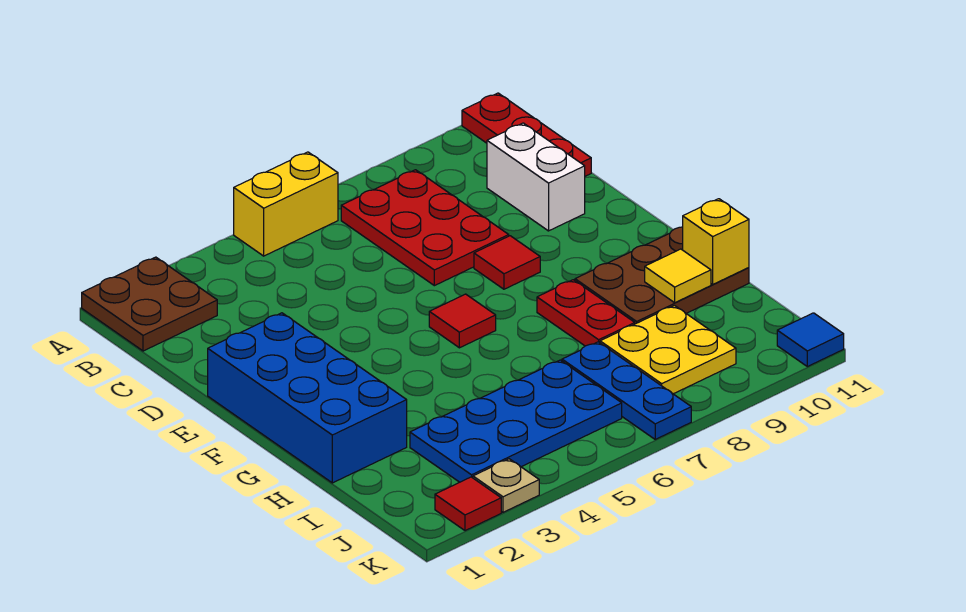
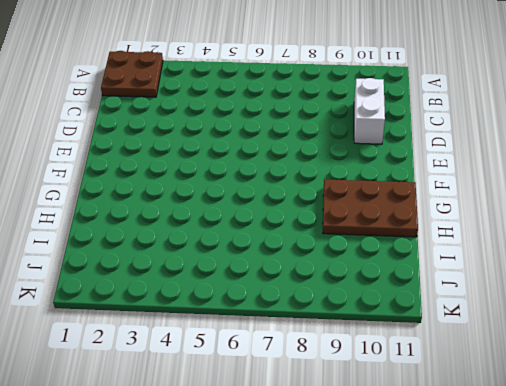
none -> yellow 1x2 brick [234,152,338,256]
none -> red 1x3 plate [462,93,591,176]
none -> red 2x3 plate [341,170,509,286]

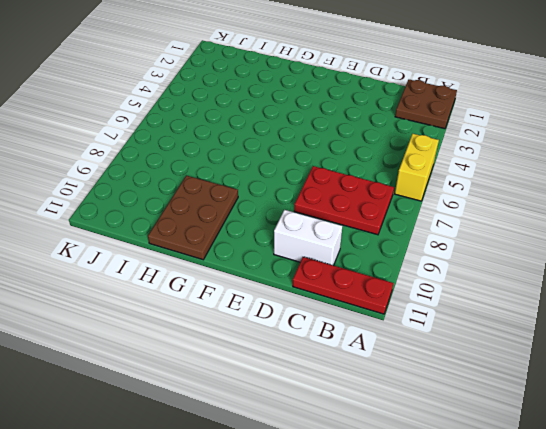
none -> blue 2x4 brick [208,313,407,483]
none -> red 1x1 tile [474,236,540,289]
none -> red 1x1 tile [429,294,496,348]

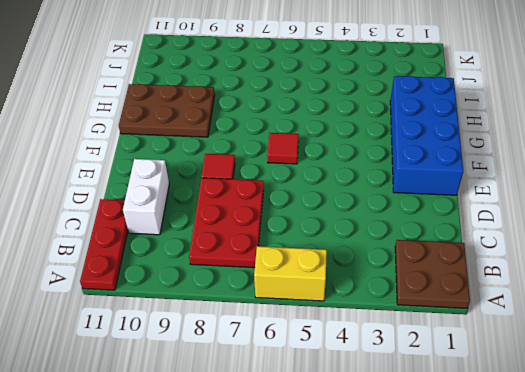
none -> red 1x2 plate [537,280,635,346]
none -> blue 2x4 plate [410,360,622,482]
none -> blue 1x3 plate [562,342,691,439]

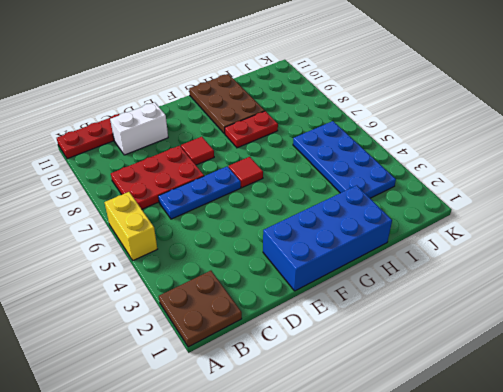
blue 1x3 plate [158,166,241,219] -> blue 1x3 plate moved to [562,342,691,439]
none -> yellow 2x2 plate [600,305,736,394]
none -> red 1x1 tile [435,477,501,531]
none -> tan 1x1 plate [473,459,539,512]

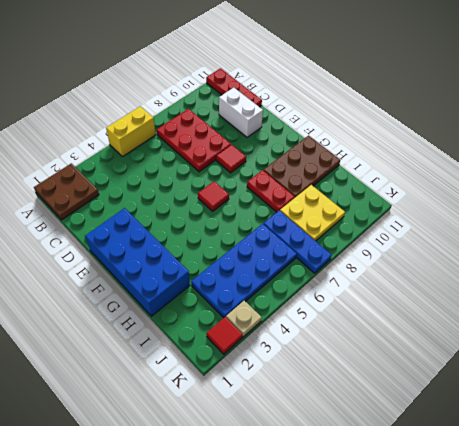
none -> blue 1x1 tile [777,313,844,367]
none -> yellow 1x1 tile [645,249,711,303]
none -> yellow 1x1 brick [683,199,749,284]

